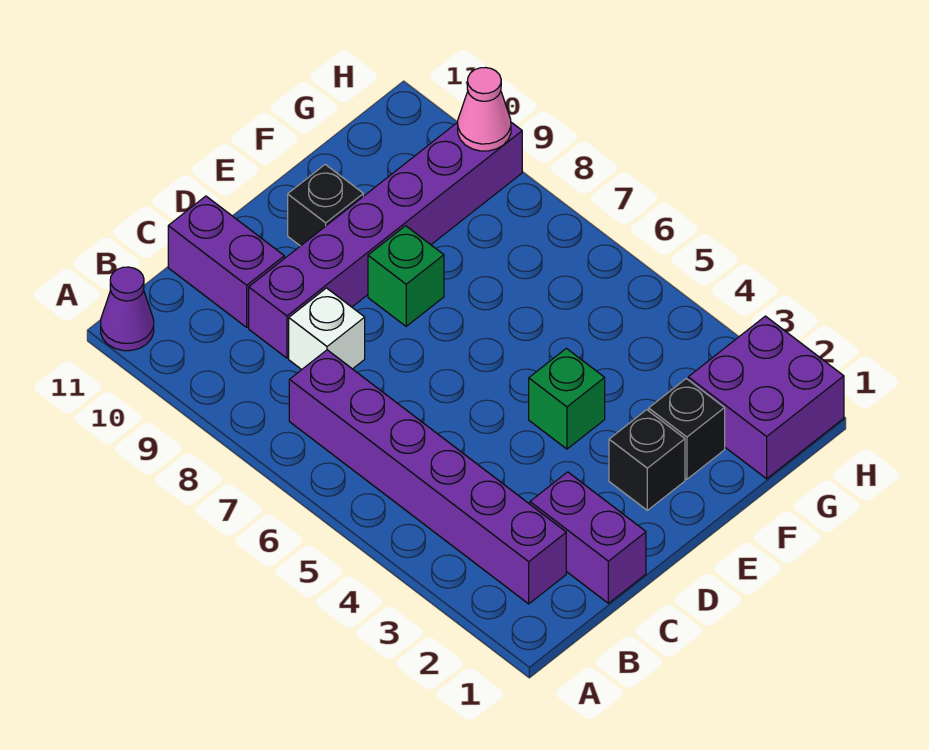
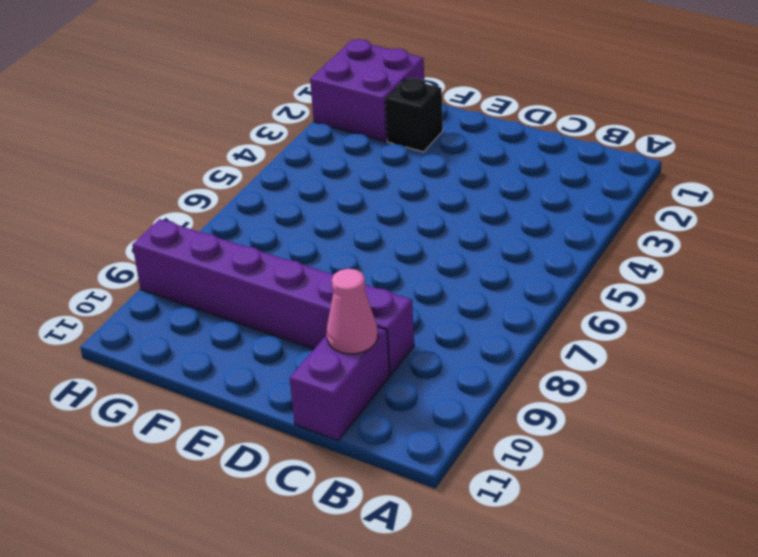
pink 1x1 cone [327,269,378,354] -> pink 1x1 cone moved to [458,68,511,151]
none -> purple 1x1 cone [101,267,154,351]
none -> purple 1x6 brick [289,350,566,604]
none -> purple 1x2 brick [530,472,646,603]

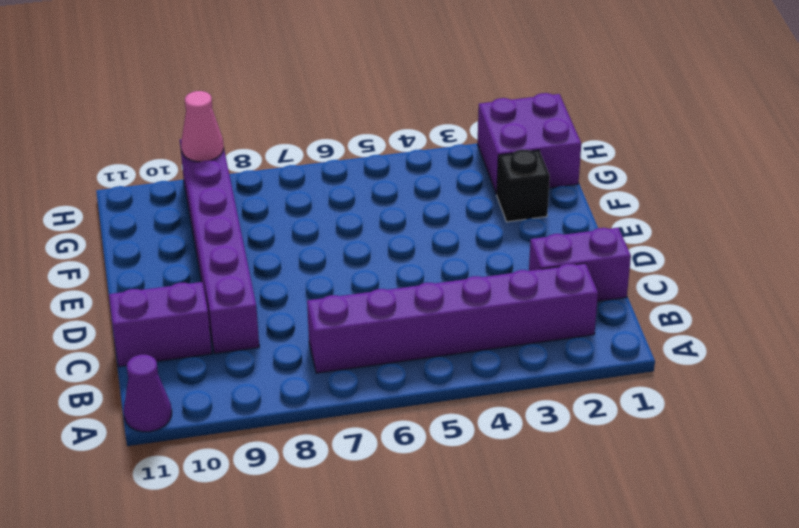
none -> white 1x1 brick [289,288,365,370]
none -> black 1x1 brick [609,410,685,510]
none -> green 1x1 brick [529,348,605,449]

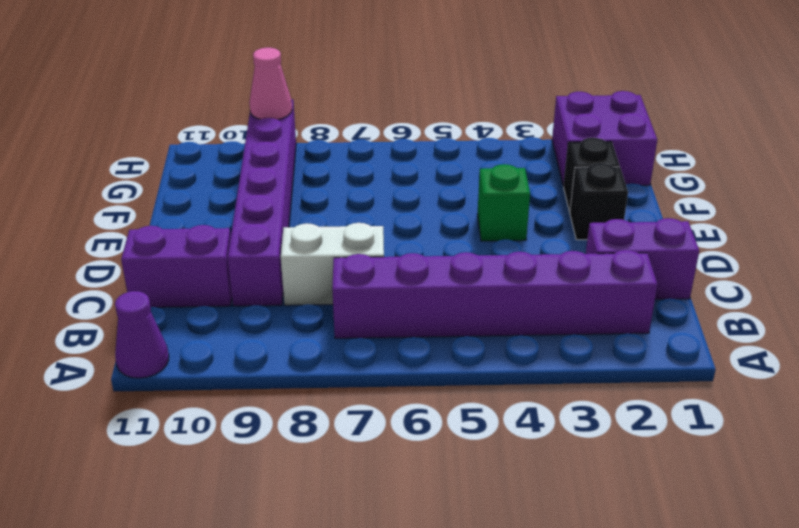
white 1x2 brick [281,223,384,305] -> white 1x1 brick [289,288,365,370]
none -> green 1x1 brick [368,226,444,326]
none -> black 1x1 brick [288,164,363,246]

